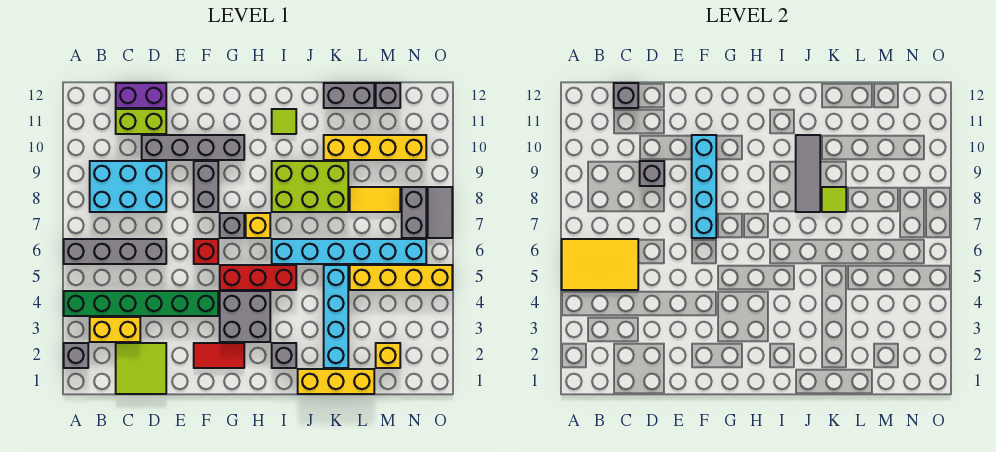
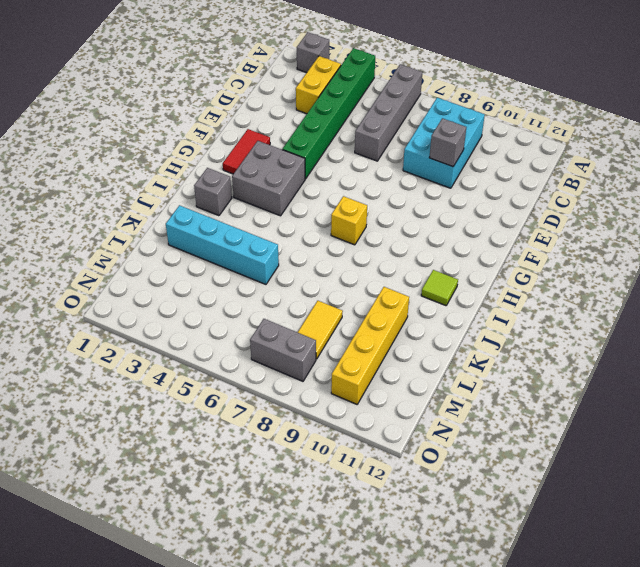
none -> lime 2x2 tile [116,343,166,394]
none -> lime 1x2 brick [116,109,166,134]
none -> purple 1x2 brick [116,83,166,108]
none -> grey 1x4 brick [142,135,244,160]

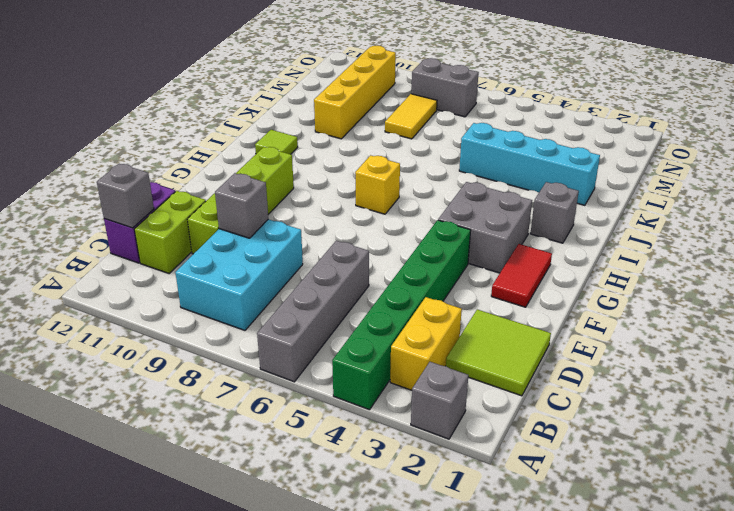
lime 1x4 brick [187,147,294,254] -> grey 1x4 brick [142,135,244,160]
none -> red 1x1 brick [194,239,218,264]
none -> grey 1x2 brick [194,161,218,212]
none -> red 1x3 brick [220,265,296,290]
none -> grey 1x1 brick [220,213,244,238]

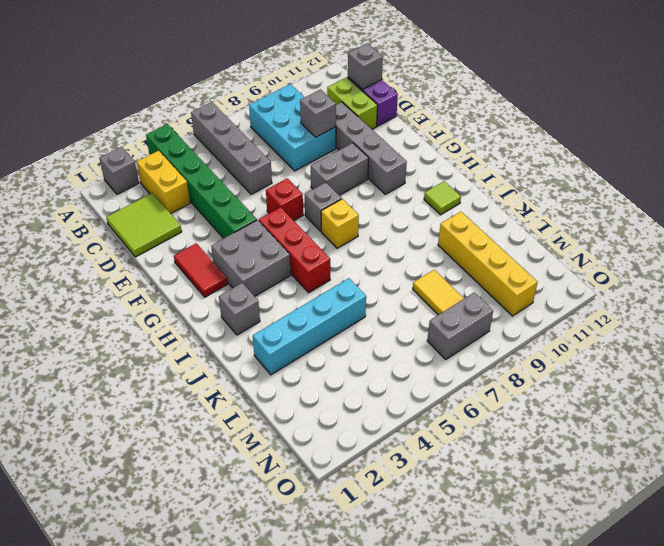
none -> cyan 1x6 brick [272,239,426,264]
none -> lime 2x3 brick [272,161,348,212]
none -> yellow 1x3 brick [298,369,374,394]
none -> grey 1x2 brick [324,83,374,108]

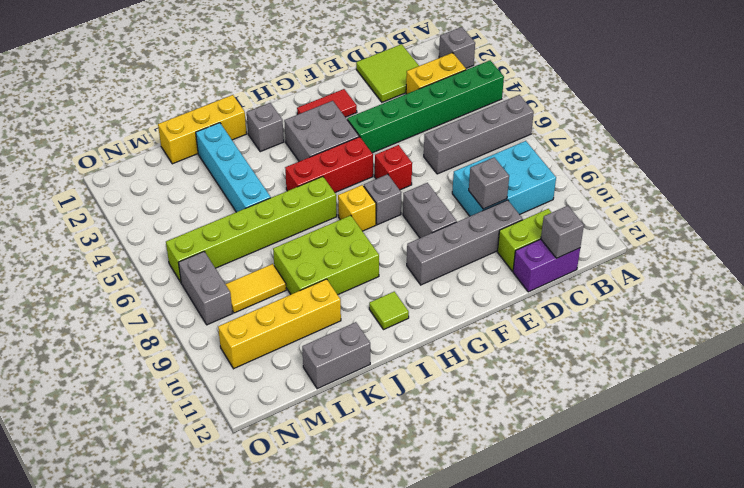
lime 1x6 brick [166,176,337,282] -> cyan 1x6 brick [272,239,426,264]
none -> yellow 1x4 brick [350,265,452,290]
none -> yellow 1x1 brick [376,343,400,368]
none -> grey 1x1 brick [376,83,400,108]
none -> grey 1x2 tile [428,187,452,238]

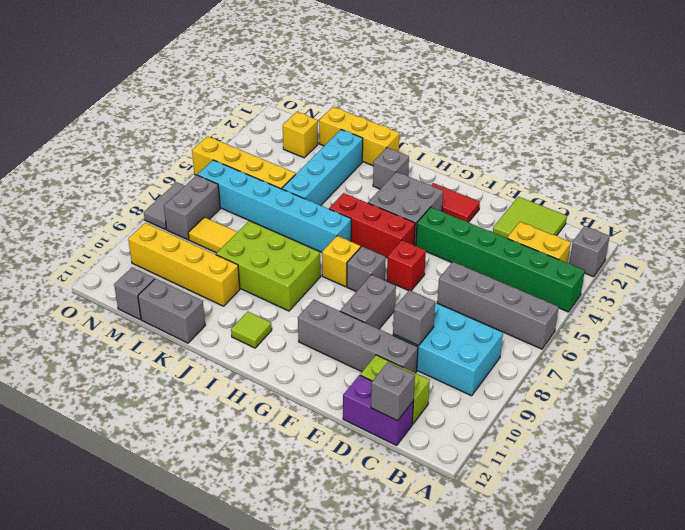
none -> yellow 2x3 tile [562,239,638,290]
none -> cyan 1x4 brick [692,135,716,238]
none -> grey 1x3 tile [796,135,820,212]
none -> lime 1x1 tile [822,187,846,212]

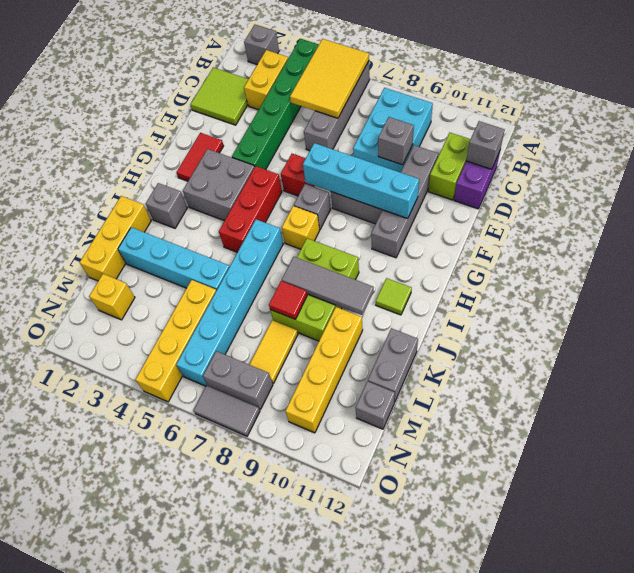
red 1x1 tile [269,281,307,319] -> lime 1x1 tile [822,187,846,212]

